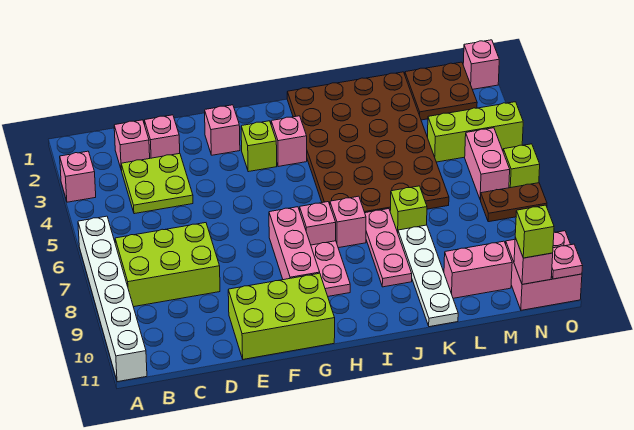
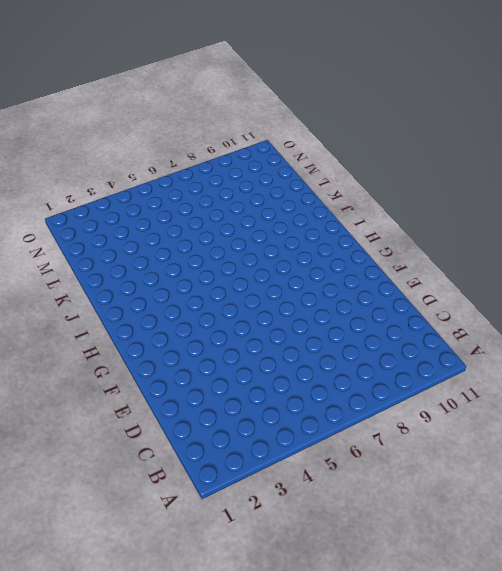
none -> pink 1x1 brick [60,151,96,202]
none -> white 1x6 brick [78,216,147,382]
none -> lime 2x3 brick [115,223,220,307]

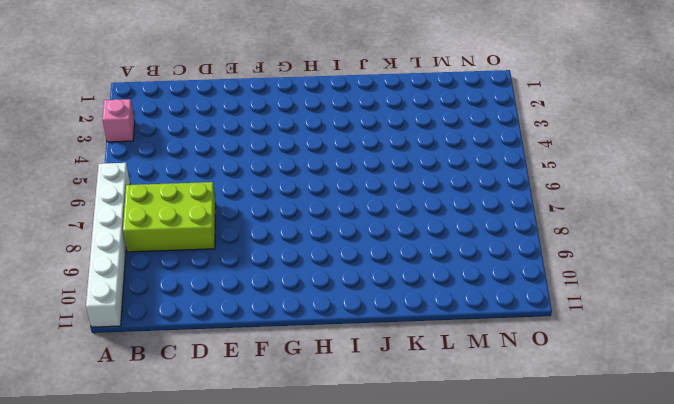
none -> pink 1x1 brick [114,120,150,170]
none -> lime 2x2 plate [121,154,193,214]
none -> pink 1x1 brick [144,115,180,158]

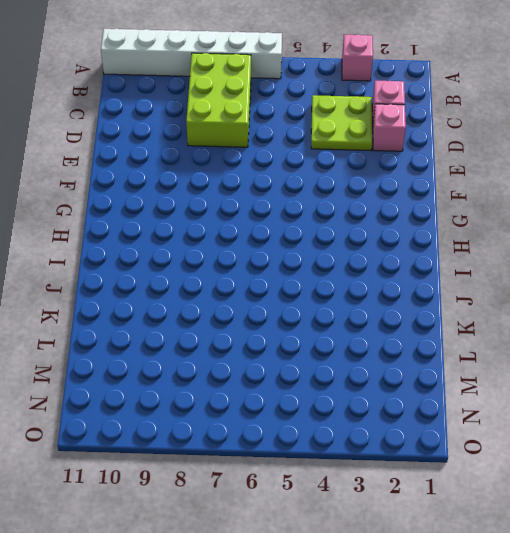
none -> lime 2x3 brick [228,273,335,359]
none -> pink 1x1 brick [205,105,240,155]
none -> lime 1x1 brick [241,121,277,172]

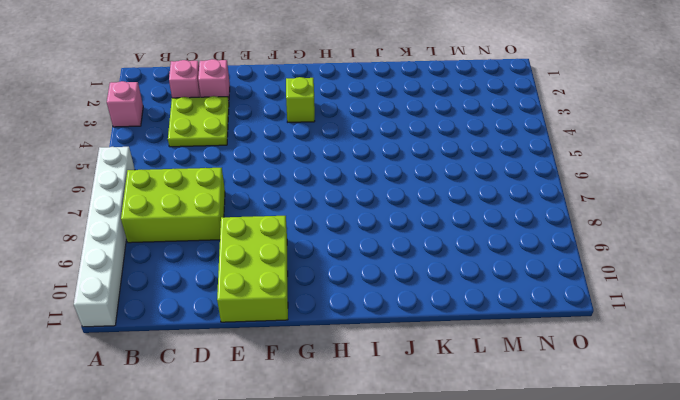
lime 2x3 brick [217,216,288,322] -> lime 2x3 brick turned to [228,273,335,359]
none -> pink 1x1 brick [205,105,240,155]
none -> pink 1x3 brick [269,207,320,280]
none -> pink 1x1 brick [271,116,307,167]

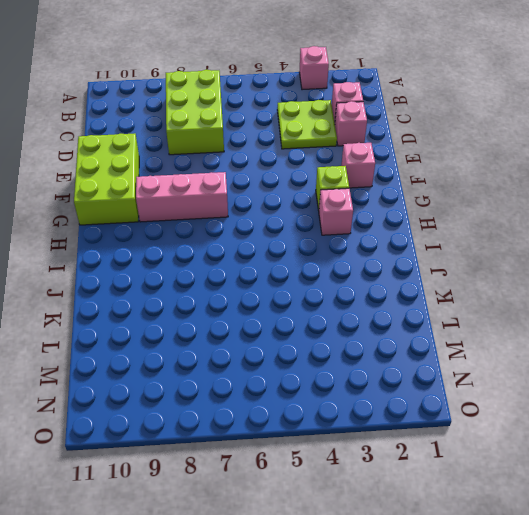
none -> white 1x6 brick [78,216,147,382]
none -> pink 1x1 brick [300,202,336,245]
none -> pink 1x2 plate [311,241,350,296]

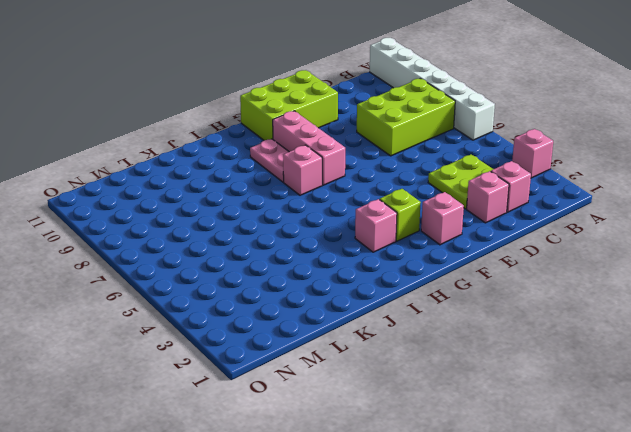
none -> brown 4x6 plate [287,72,449,213]
none -> pink 1x1 brick [330,196,366,248]
none -> pink 1x3 plate [365,209,412,287]

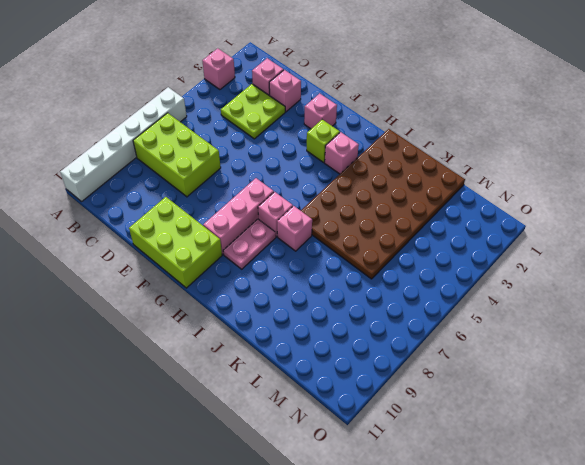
none -> pink 1x3 plate [365,209,412,287]
none -> lime 1x1 brick [390,186,427,232]
none -> white 1x4 plate [398,225,458,327]

